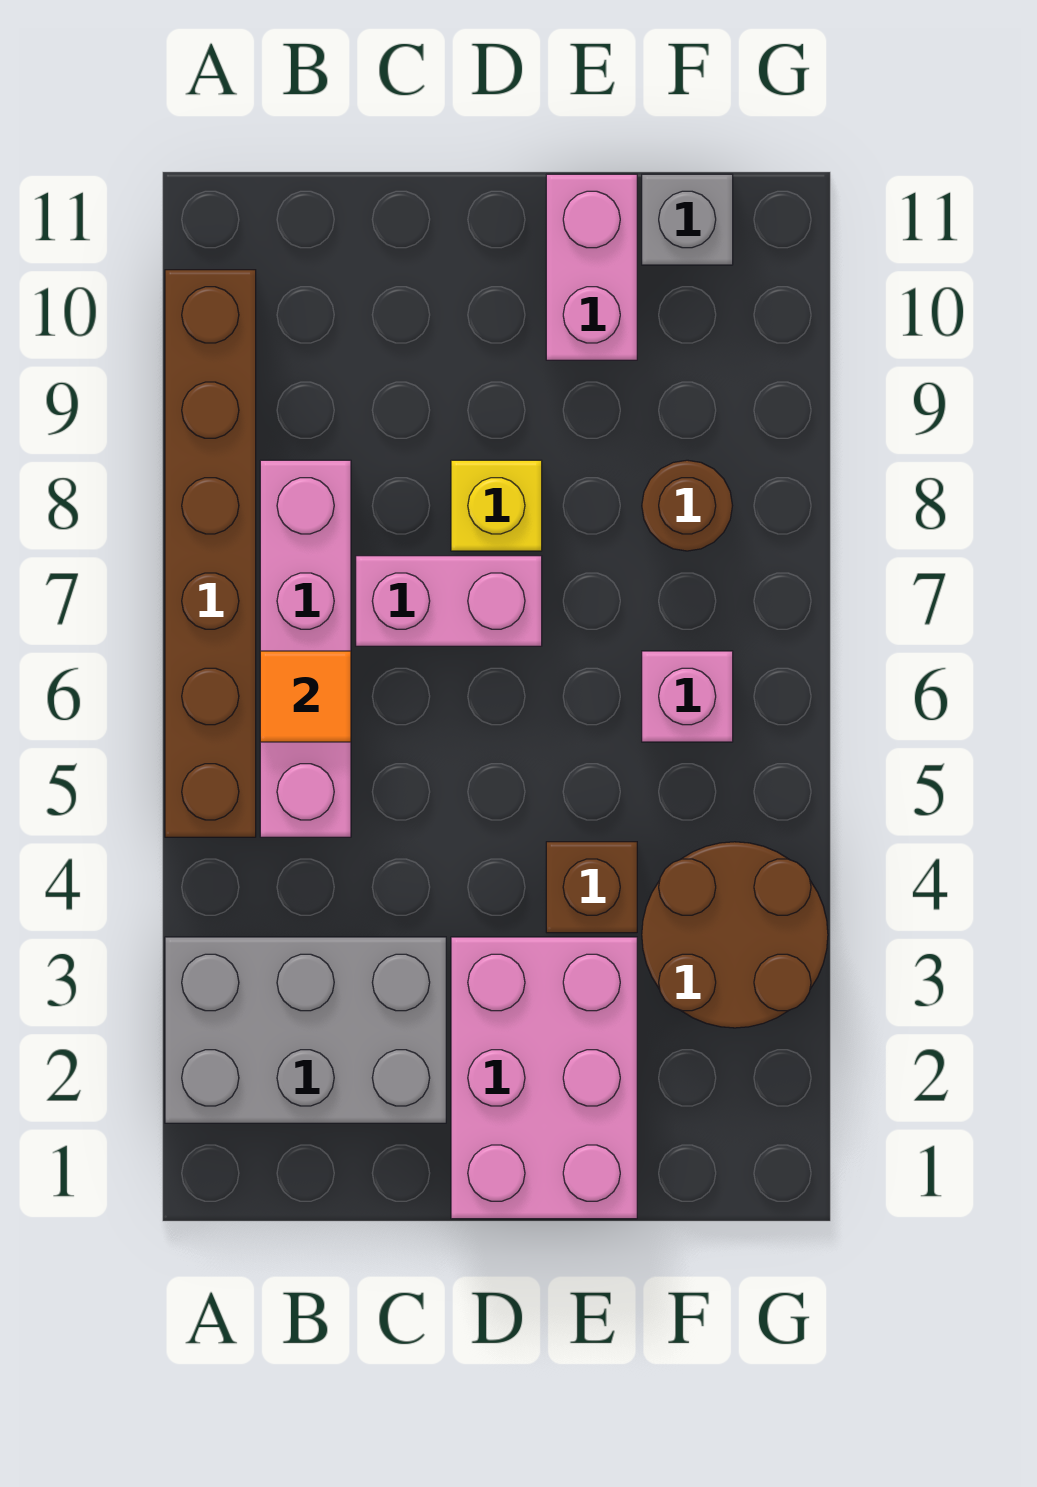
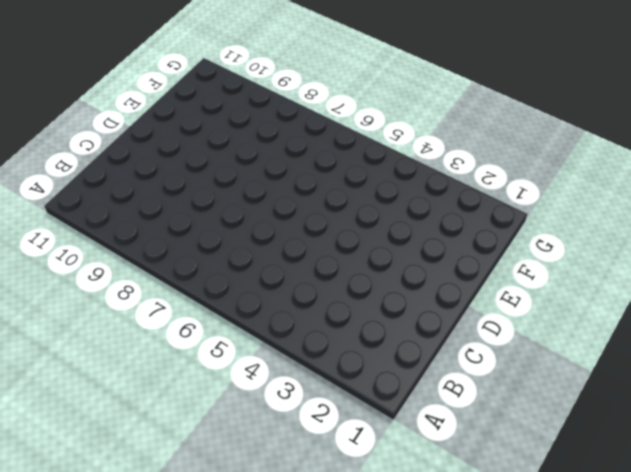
none -> grey 2x3 brick [165,937,446,1123]
none -> brown 1x6 brick [165,270,256,837]
none -> pink 1x4 brick [260,460,351,837]

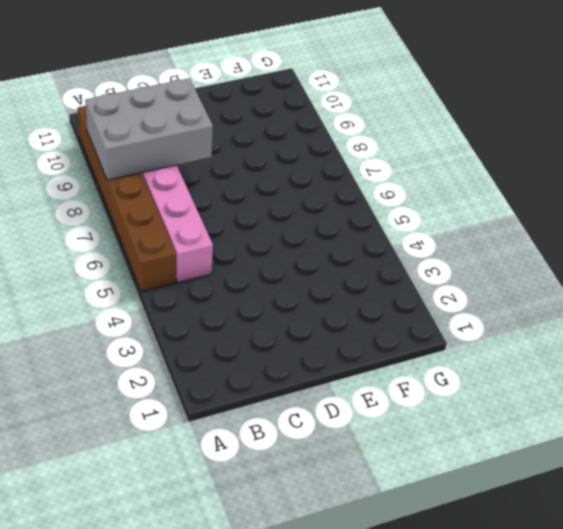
grey 2x3 brick [85,78,213,180] -> grey 2x3 brick moved to [165,937,446,1123]
none -> pink 1x2 brick [356,556,542,646]
none -> pink 2x3 brick [451,937,637,1219]
none -> yellow 1x1 brick [451,460,542,551]

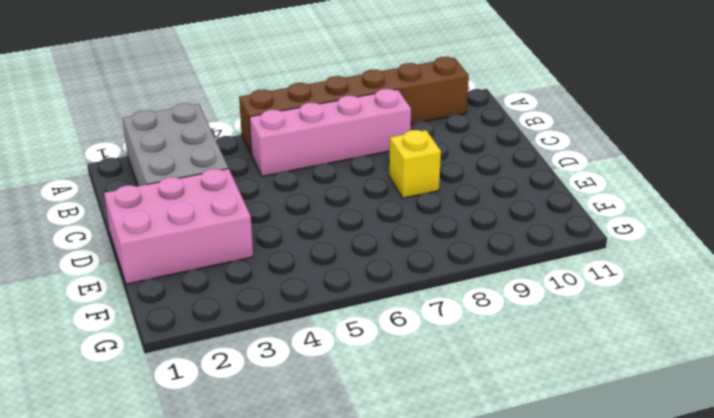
none -> pink 1x2 brick [356,556,542,646]
none -> brown 1x1 brick [546,842,637,933]
none -> pink 1x2 brick [546,174,637,360]

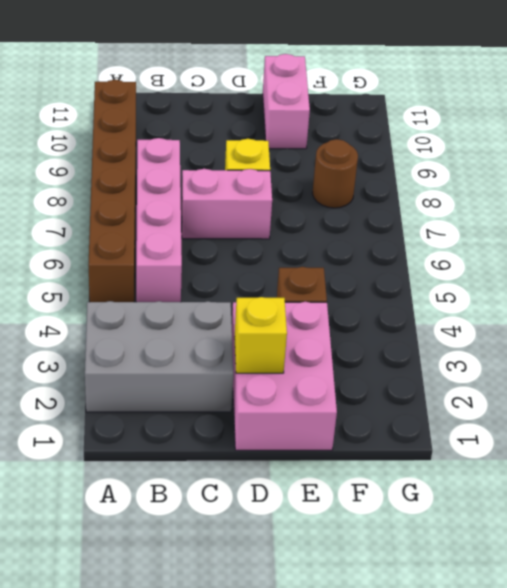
yellow 1x1 brick [234,297,287,373] -> none
none -> brown 2x2 round brick [642,842,828,1028]
none -> pink 1x1 brick [642,651,733,742]
none -> grey 1x1 brick [642,174,733,265]

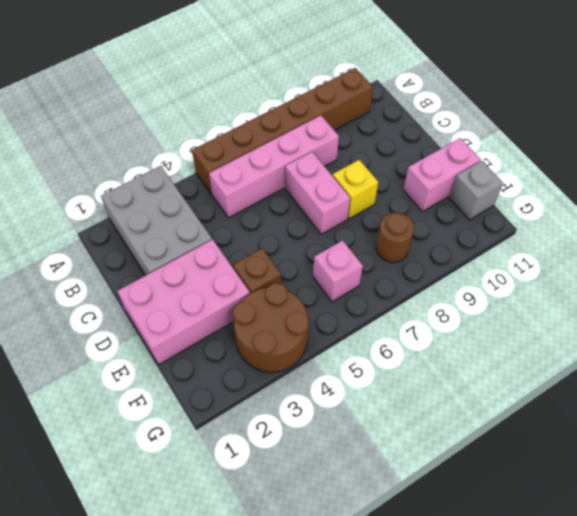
none -> orange 1x1 tile [260,651,351,742]

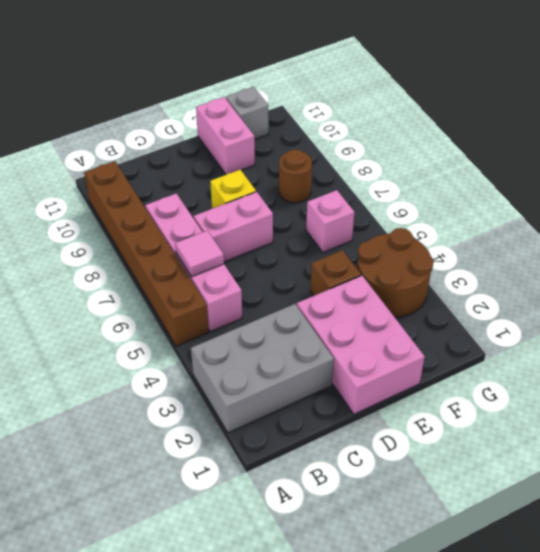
pink 1x1 tile [175,230,224,277] -> orange 1x1 tile [260,651,351,742]

